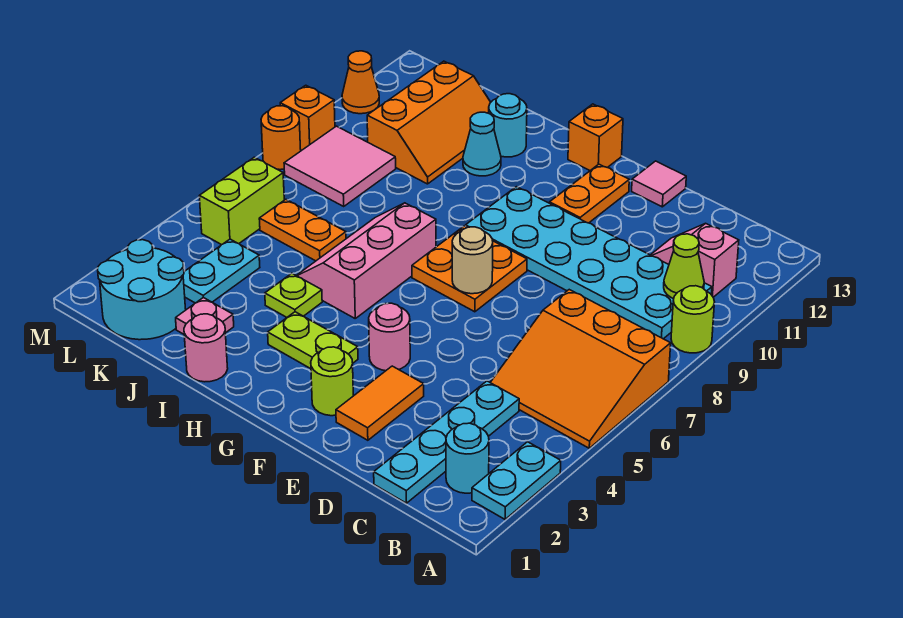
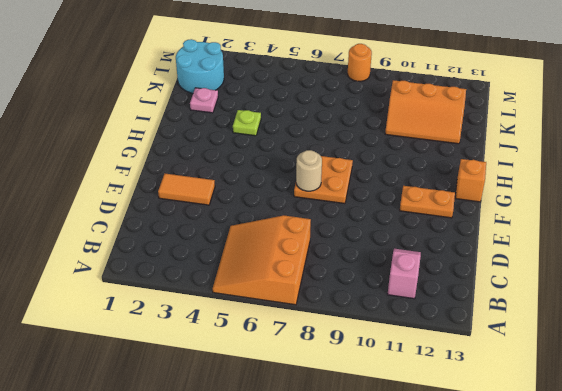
none -> cyan 1x2 plate [472,442,561,519]
none -> lime 1x1 round brick [671,286,714,353]
none -> cyan 1x1 round brick [446,423,489,493]
none -> cyan 2x6 plate [466,187,712,339]

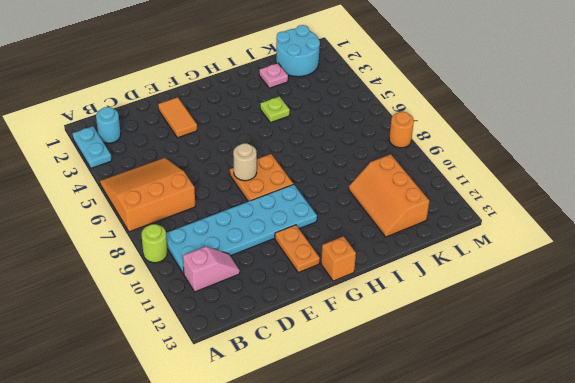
none -> cyan 1x4 plate [374,381,519,503]
none -> pink 1x1 tile [632,161,686,207]
none -> lime 1x1 round brick [311,347,353,416]
none -> pink 1x1 round brick [369,303,410,371]

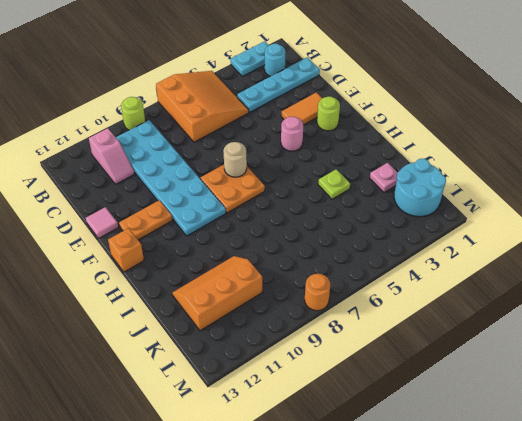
none -> lime 1x2 plate [268,312,358,369]
none -> pink 2x3 slope [296,203,436,318]
none -> pink 1x1 round brick [184,314,228,382]
none -> cyan 1x1 cone [463,112,501,176]

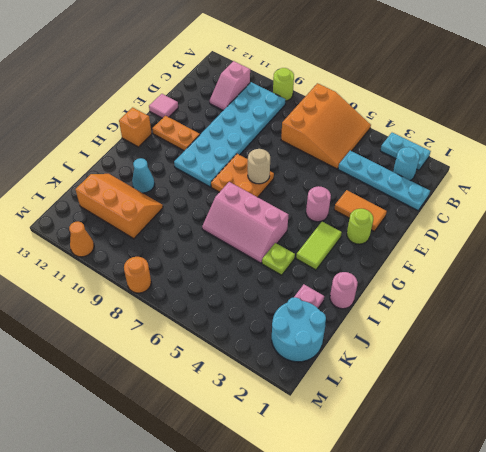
lime 1x2 tile [296,222,342,270] -> lime 1x2 plate [268,312,358,369]
none -> cyan 1x1 round brick [489,94,527,157]
none -> orange 1x2 plate [259,199,346,261]
none -> cyan 1x2 plate [183,239,260,303]
none -> pink 2x2 tile [284,126,396,206]

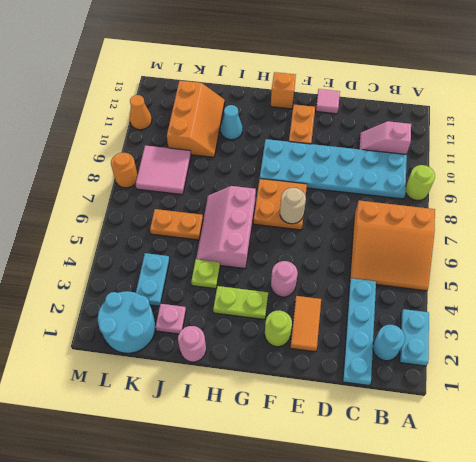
none -> cyan 1x1 round brick [489,94,527,157]
none -> lime 1x2 brick [199,157,284,245]
none -> orange 1x1 brick [280,85,335,151]
none -> lime 1x1 cone [664,234,704,299]

